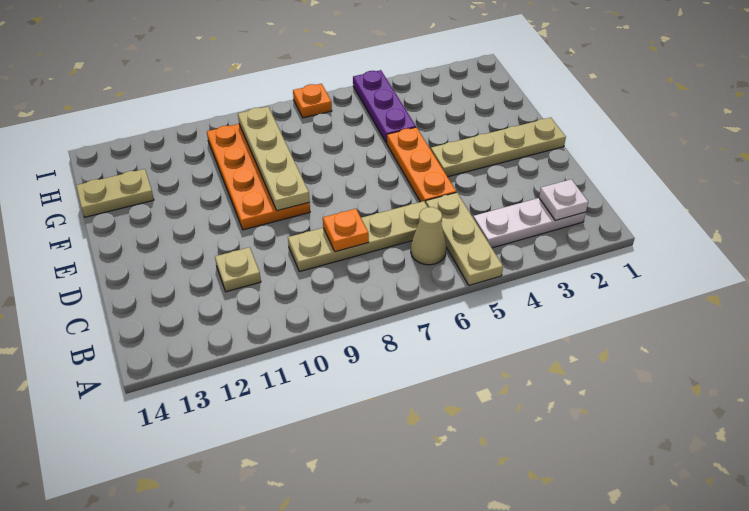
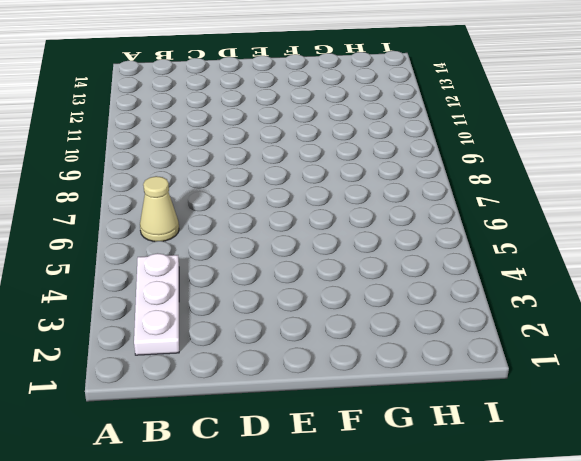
none -> tan 1x3 plate [426,192,503,285]
none -> tan 1x4 plate [288,201,427,272]
none -> tan 1x1 plate [215,247,261,292]

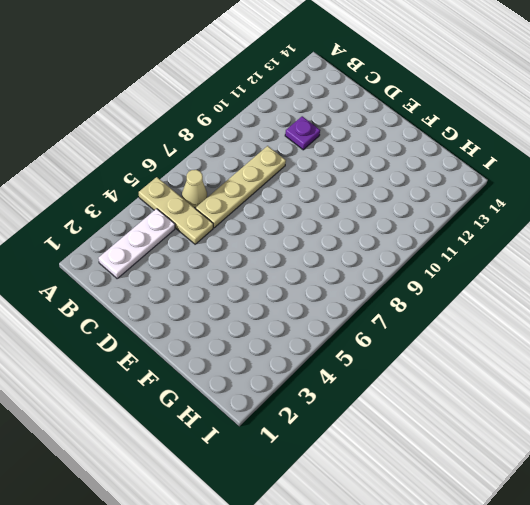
purple 1x1 plate [285,116,320,150] -> tan 1x1 plate [215,247,261,292]
none -> orange 1x3 plate [387,127,456,203]
none -> tan 1x4 plate [431,118,566,177]
none -> orange 2x4 plate [207,124,310,230]

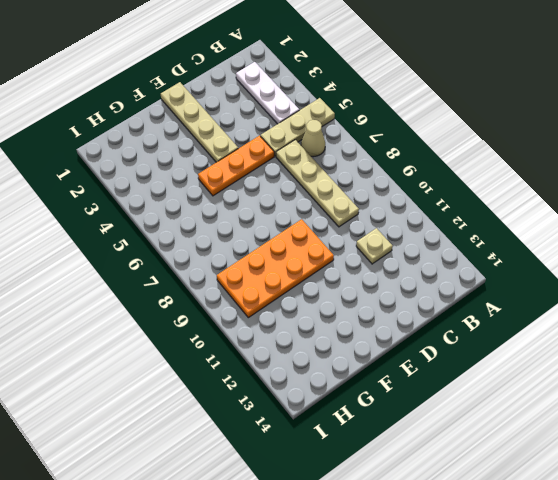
none -> purple 1x3 plate [353,70,416,143]
none -> tan 1x2 plate [76,169,154,217]
none -> orange 1x1 plate [293,84,332,118]

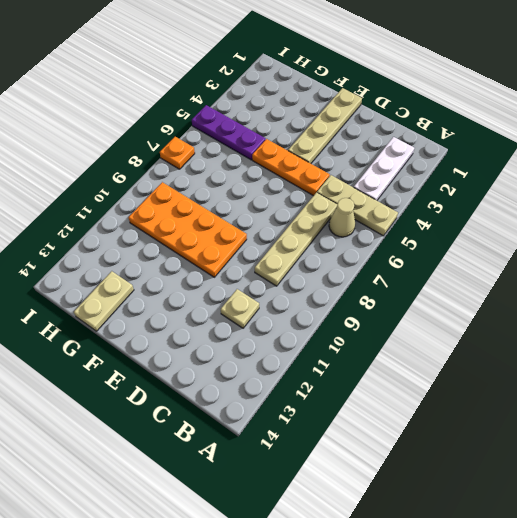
none -> white 1x1 plate [539,179,588,220]
none -> orange 1x1 plate [323,209,369,252]
none -> tan 1x4 plate [238,107,310,211]

